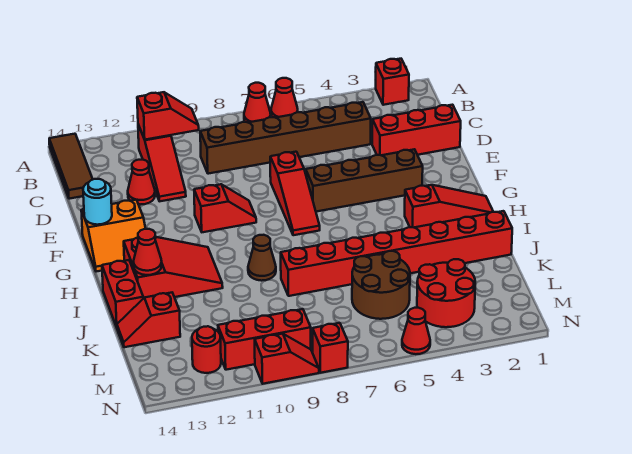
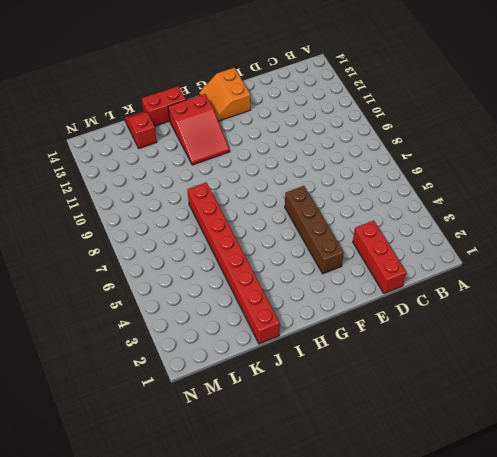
none -> red 1x1 brick [376,59,409,105]
none -> red 1x1 cone [271,78,298,118]
none -> red 1x1 cone [244,83,271,122]

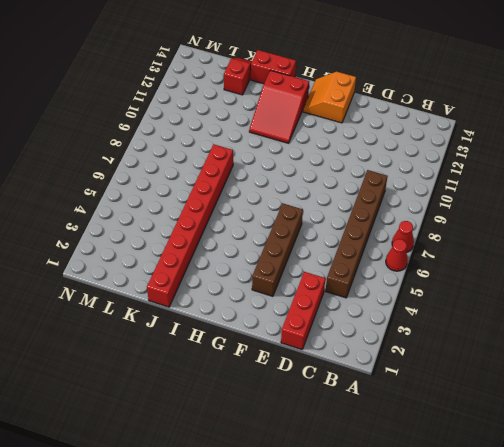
none -> red 1x1 brick [376,59,409,105]
none -> brown 1x3 tile [49,134,93,199]
none -> red 1x3 slope [138,125,186,201]

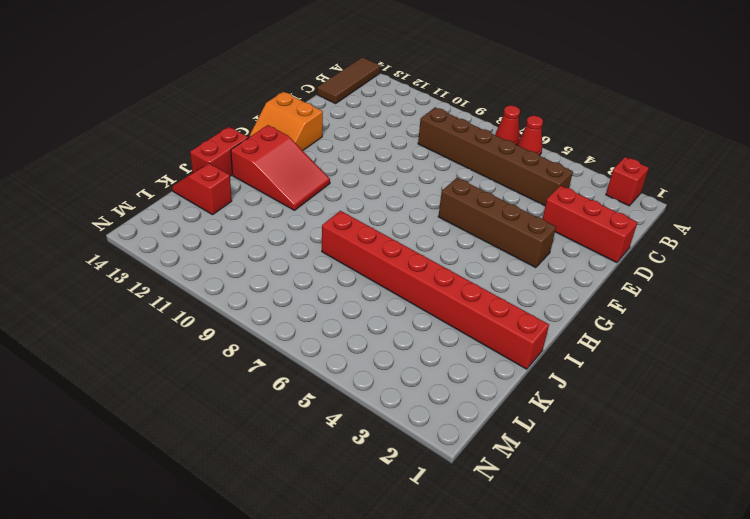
none -> red 1x3 slope [138,125,186,201]
none -> red 1x1 cone [128,160,155,204]
none -> red 1x3 slope [270,152,320,235]

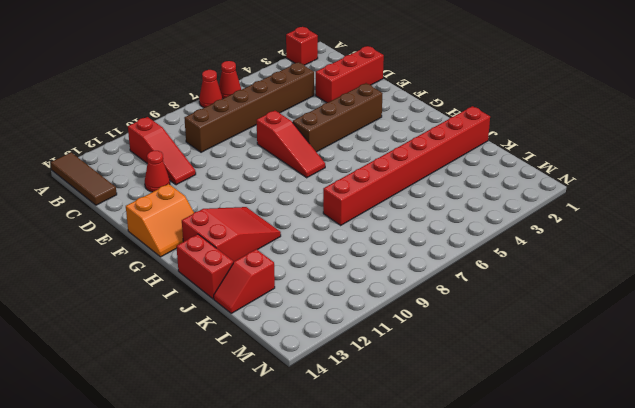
none -> red 1x2 slope [194,184,256,232]
none -> red 1x3 slope [405,185,493,227]
none -> brown 1x1 cone [248,235,276,281]

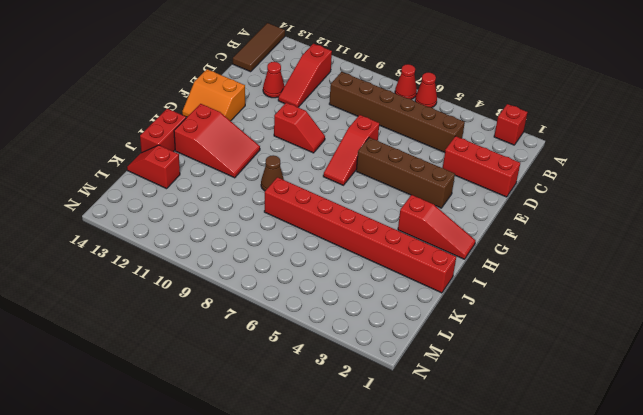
none -> brown 2x2 round brick [352,251,410,319]
none -> red 2x2 round brick [417,259,475,327]
none -> red 1x3 brick [218,309,311,370]

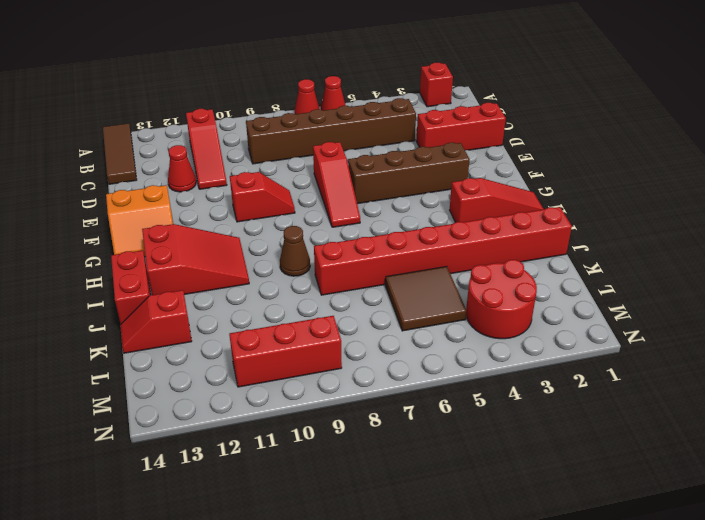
brown 2x2 tile [385,266,467,331] -> brown 2x2 round brick [352,251,410,319]
none -> red 1x1 round brick [192,326,221,373]
none -> red 1x1 cone [402,308,430,354]
none -> red 1x1 brick [313,323,348,373]

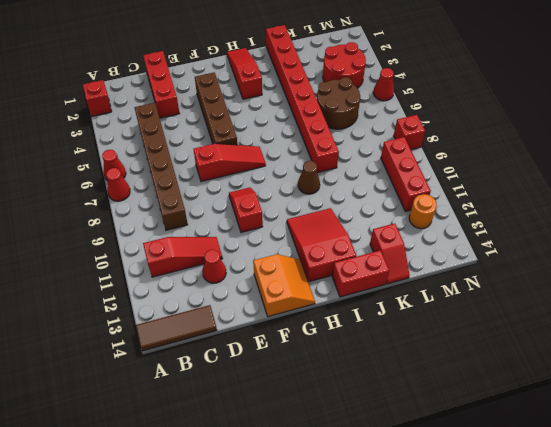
orange 1x1 round brick [409,194,437,229] -> red 1x1 round brick [192,326,221,373]
none -> red 1x2 slope [255,334,319,384]
none -> red 1x2 slope [137,92,199,140]
none -> cyan 1x1 round brick [83,179,112,225]

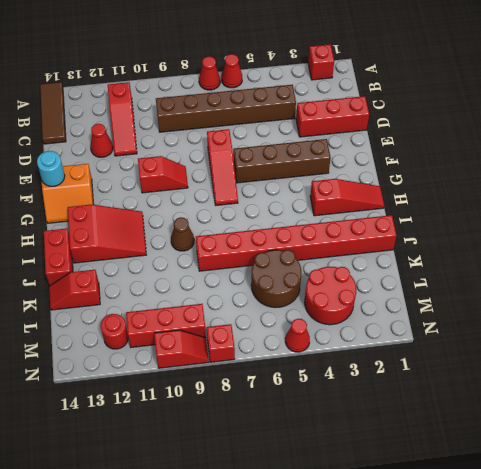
none -> red 1x2 slope [137,92,199,140]
none -> red 1x1 cone [134,229,162,275]

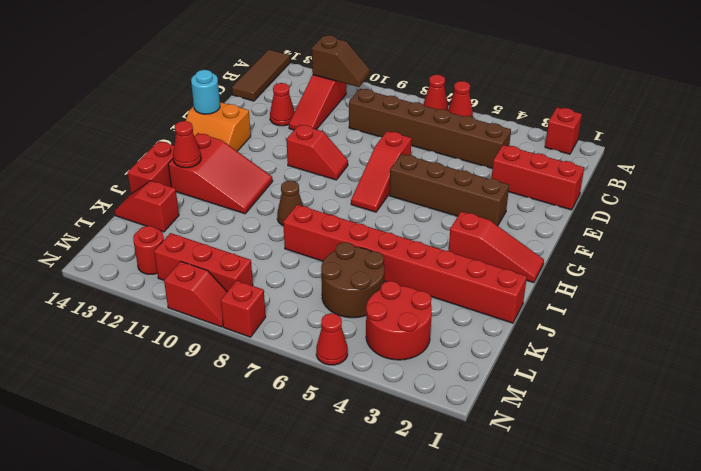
brown 1x2 slope [312,35,370,87] -> red 1x2 slope [137,92,199,140]

